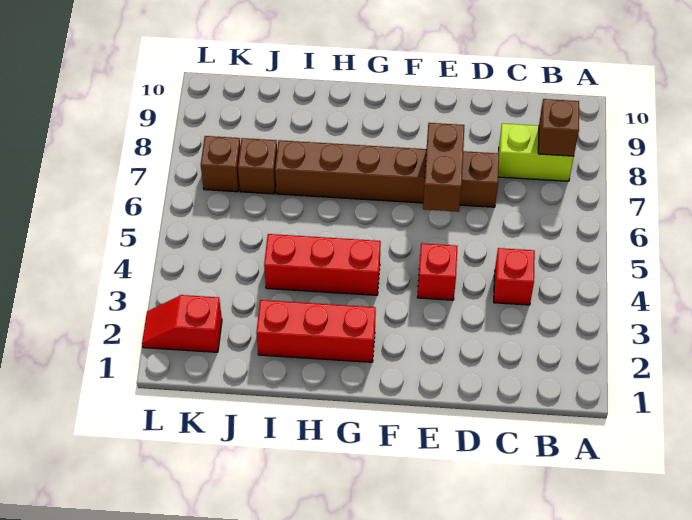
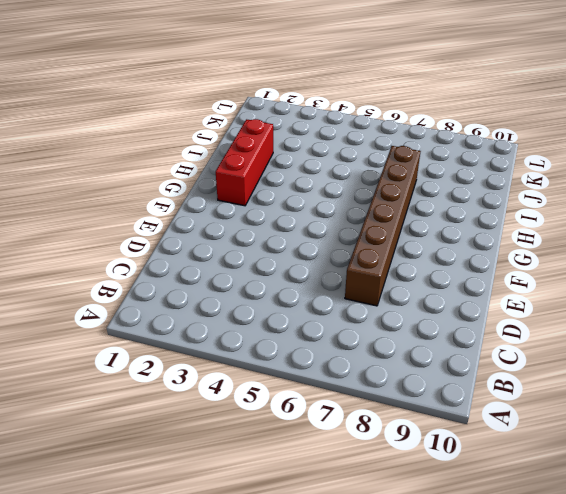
none -> lime 1x2 brick [498,123,574,181]
none -> red 1x1 brick [494,248,535,305]

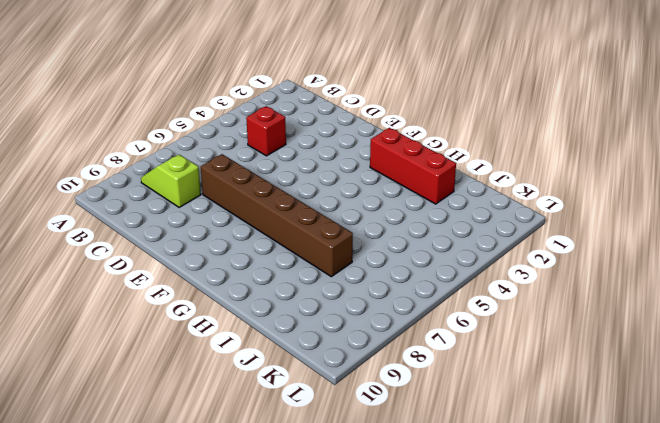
lime 1x2 slope [141,155,201,207] -> lime 1x2 brick [498,123,574,181]
none -> red 1x1 brick [417,243,458,300]
none -> red 1x3 brick [264,234,381,295]

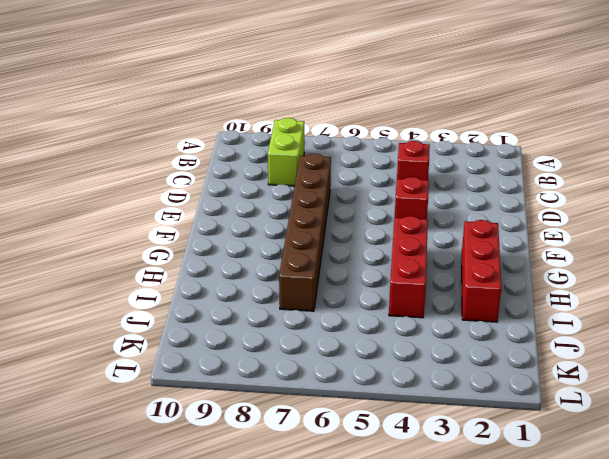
none -> brown 1x1 brick [238,138,277,194]
none -> red 1x2 slope [142,295,222,352]

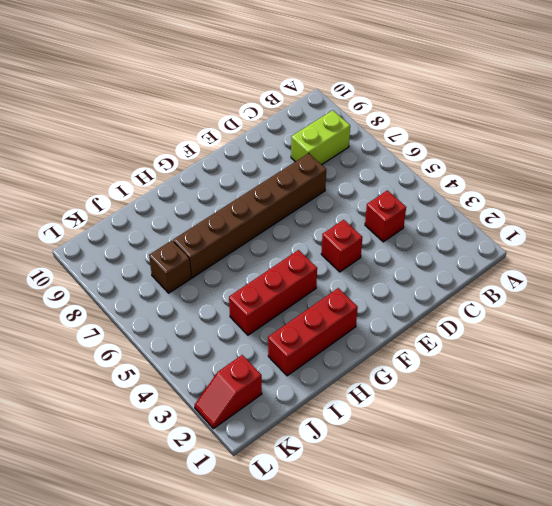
none -> brown 1x1 brick [201,136,240,192]
none -> brown 1x1 brick [538,99,579,156]

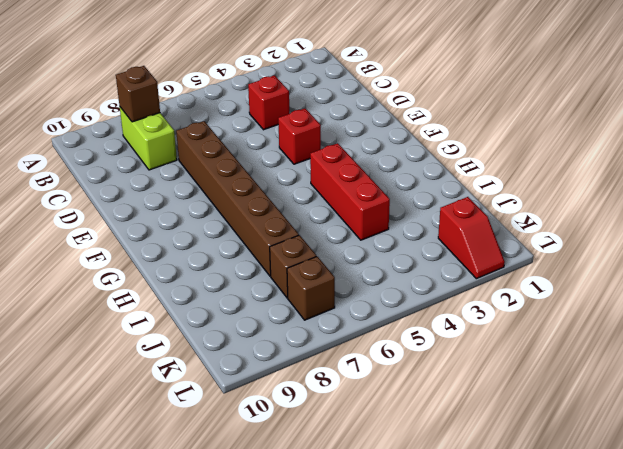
none -> red 1x3 brick [256,300,376,362]
none -> brown 1x2 brick [423,123,464,212]

